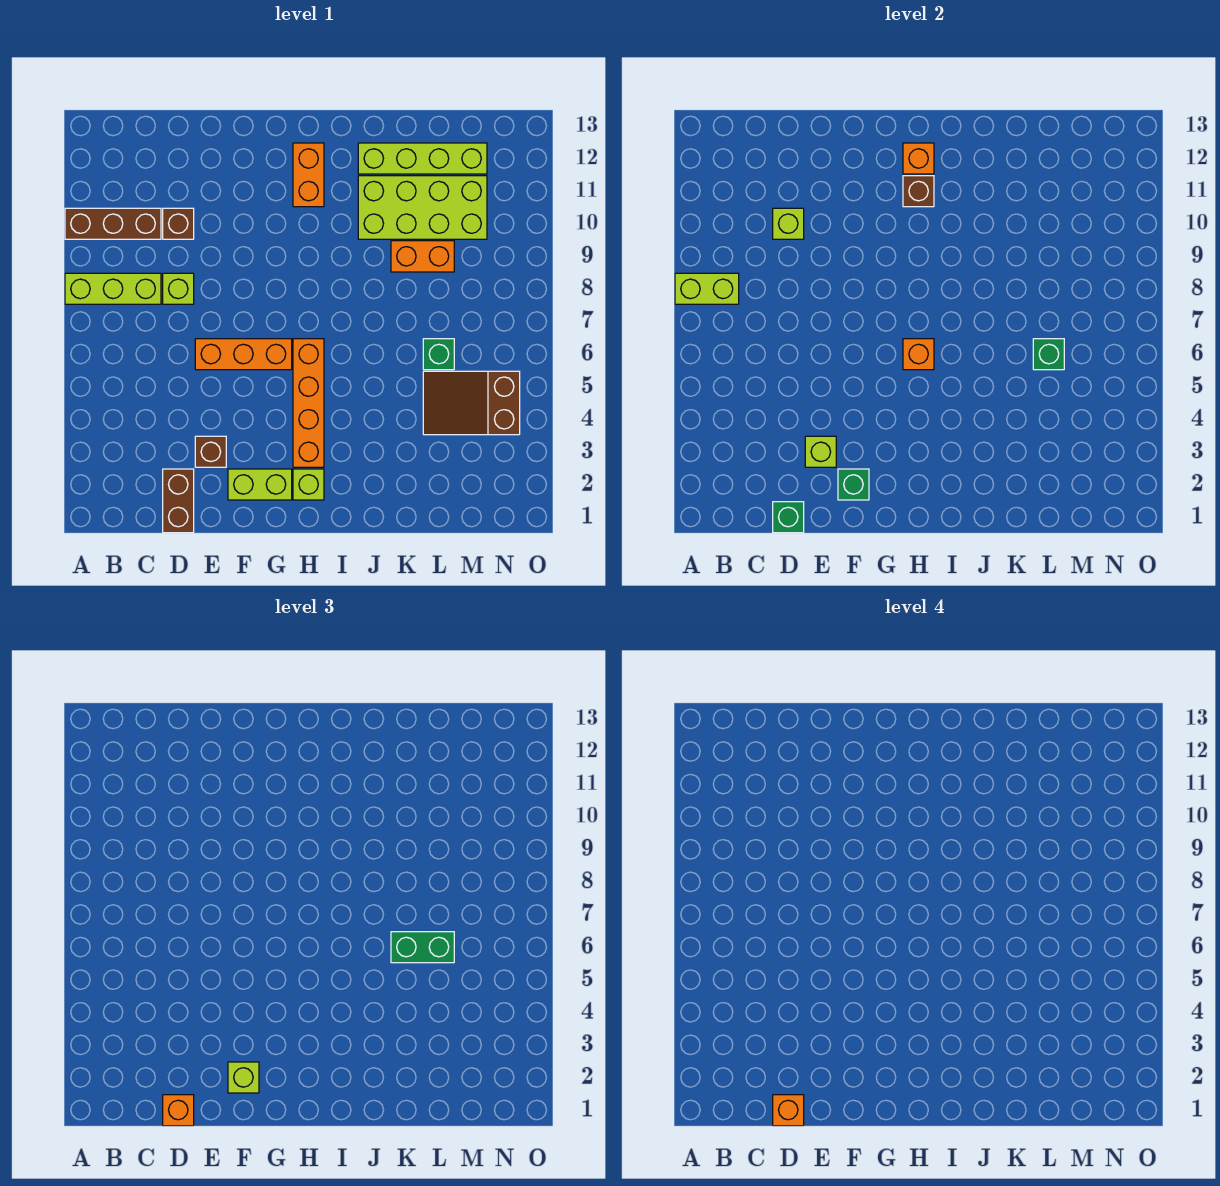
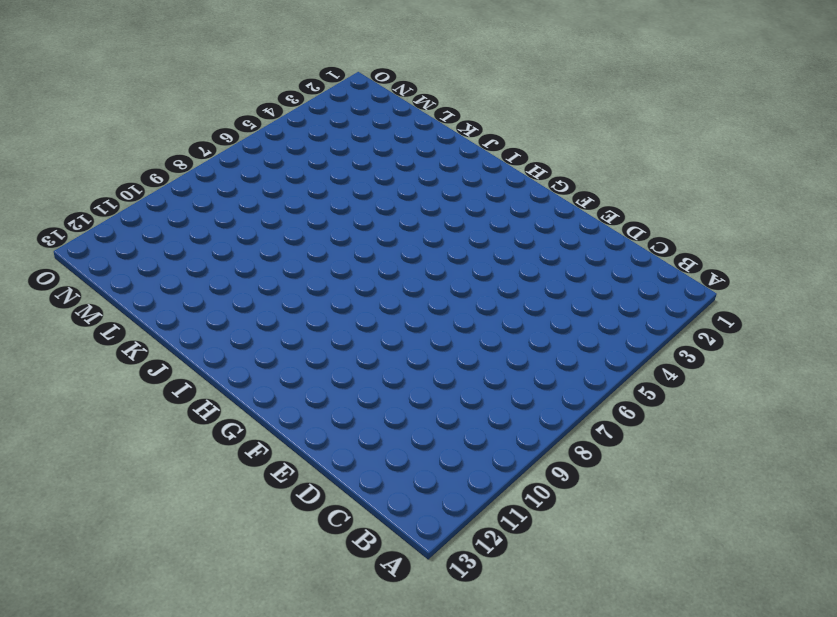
none -> lime 1x3 brick [65,273,161,304]
none -> brown 1x3 brick [65,208,161,239]
none -> brown 1x2 brick [163,469,194,533]

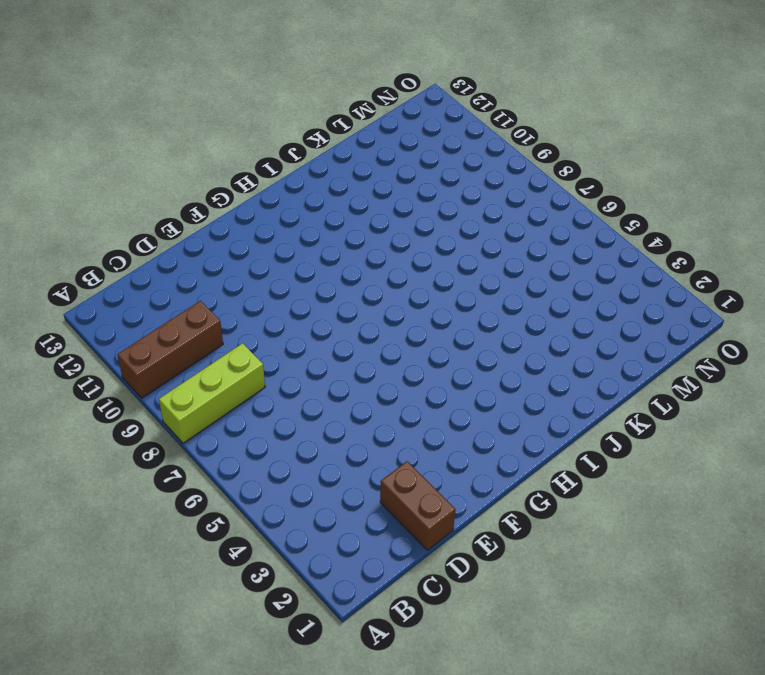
none -> lime 1x1 brick [163,273,194,304]
none -> brown 1x1 brick [163,208,194,239]
none -> brown 1x1 brick [195,436,226,467]

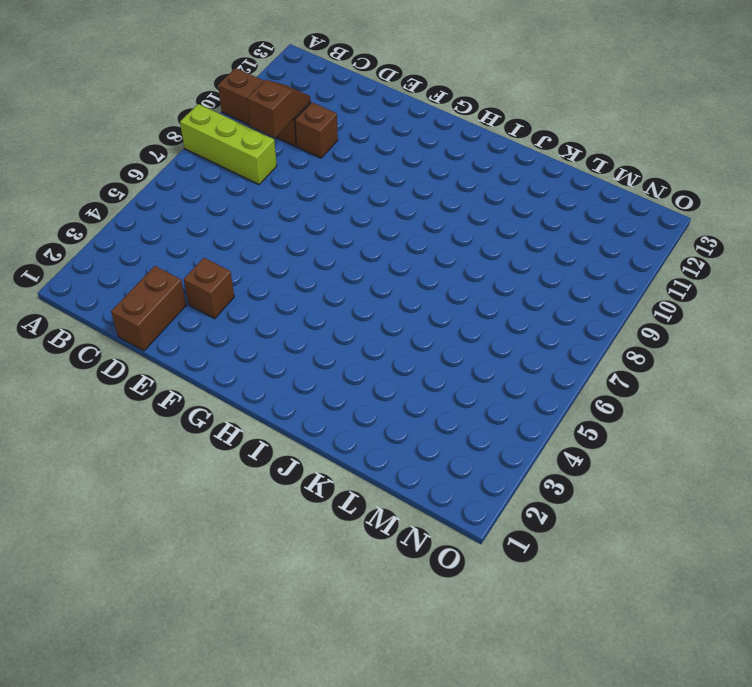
brown 1x2 slope [247,80,311,138] -> none
none -> lime 1x1 brick [163,273,194,304]
none -> orange 1x3 brick [195,339,292,370]
none -> lime 1x2 brick [228,469,292,500]

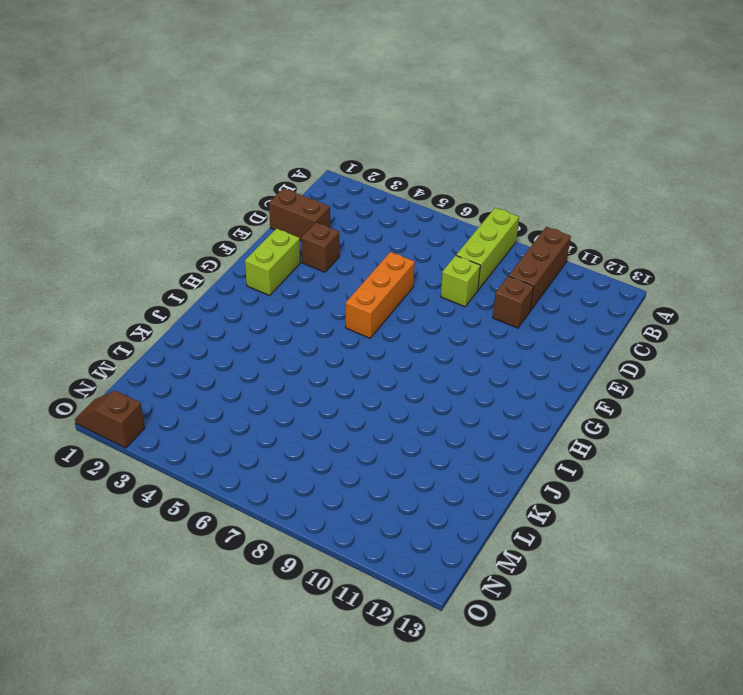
brown 1x2 slope [75,391,145,448] -> none
none -> lime 1x1 brick [293,469,324,500]
none -> orange 1x4 brick [293,339,324,467]
none -> orange 1x2 brick [293,143,324,207]

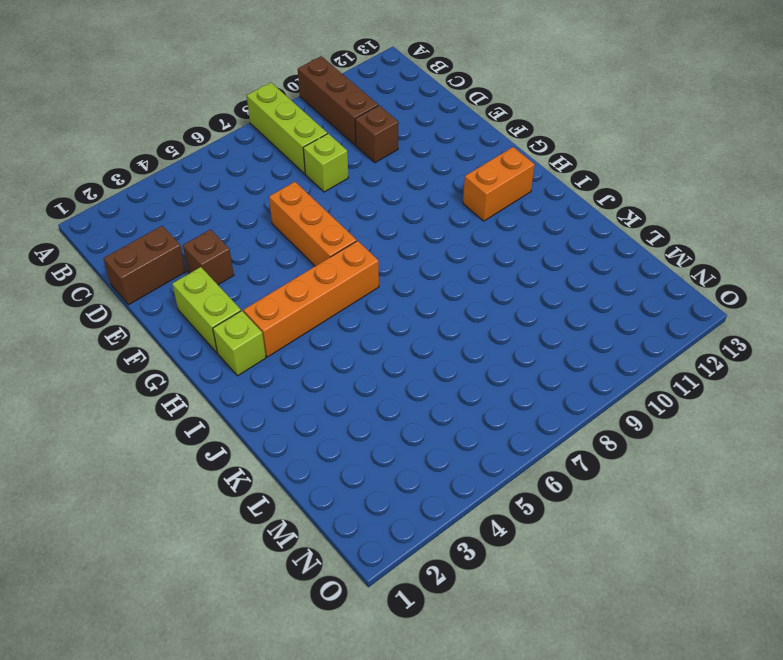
none -> lime 2x4 brick [358,176,487,239]
none -> lime 1x4 brick [358,143,487,174]
none -> orange 1x2 brick [391,241,454,272]

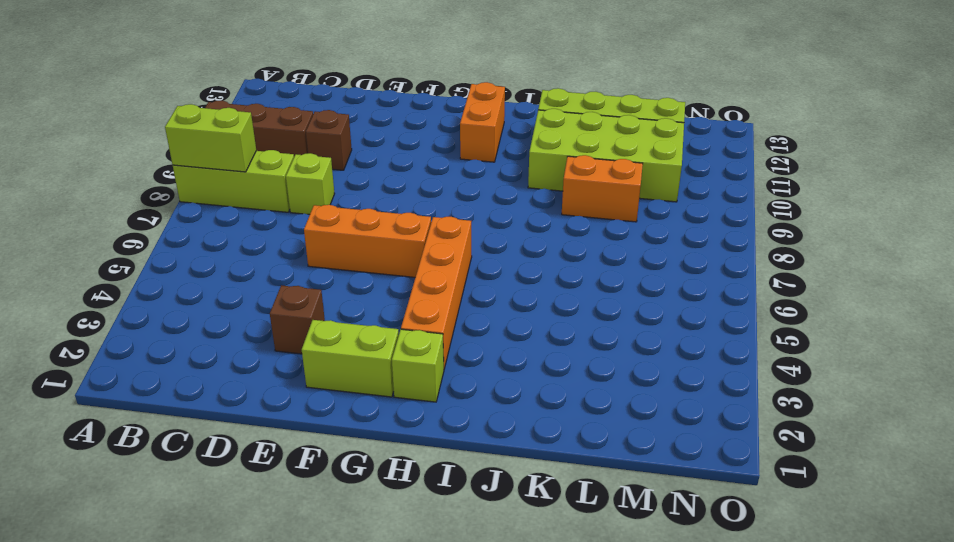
none -> brown 1x2 brick [163,469,194,533]
none -> brown 2x3 slope [423,371,520,435]
none -> green 1x1 brick [423,339,454,370]

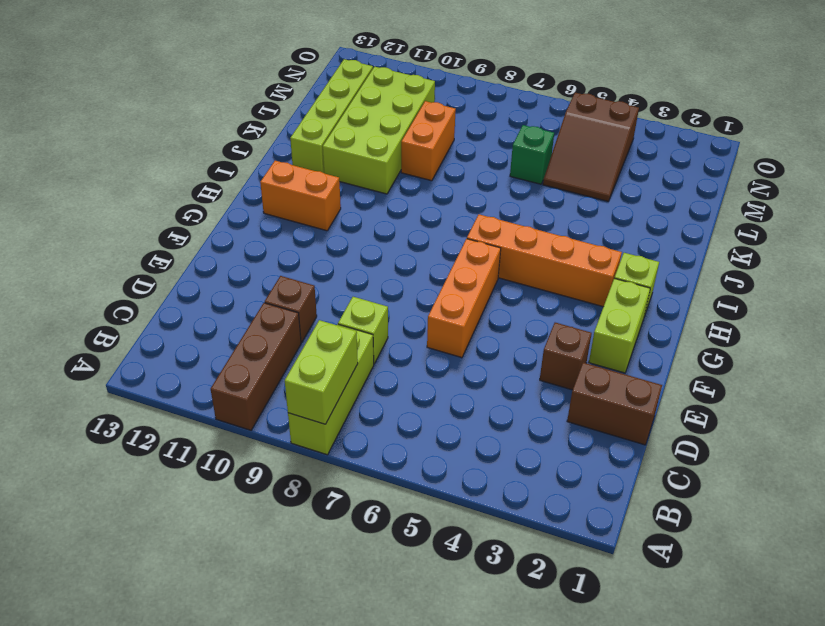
none -> green 1x1 brick [773,502,804,533]
none -> lime 1x1 brick [773,208,804,239]
none -> lime 1x1 brick [805,436,836,467]

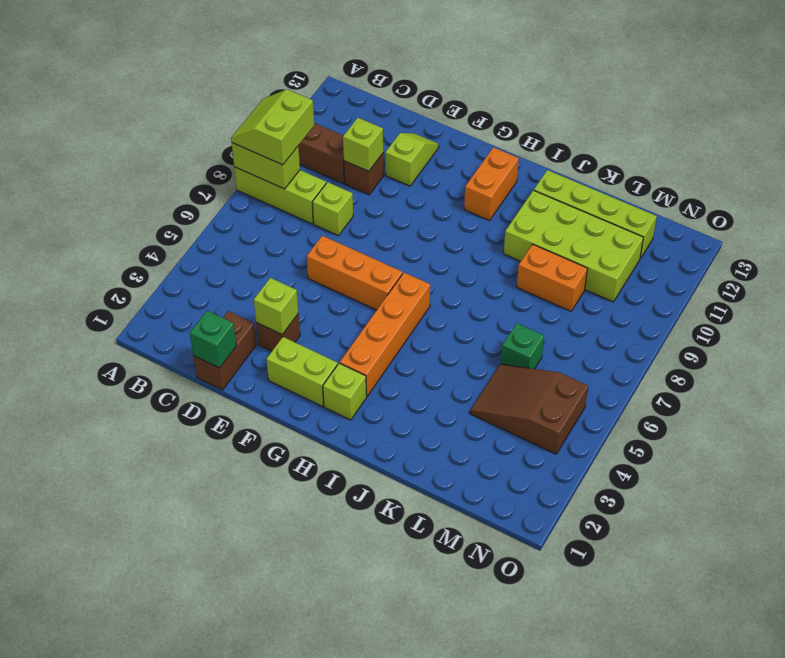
lime 2x2 slope [231,89,314,165] -> none
lime 1x2 slope [385,133,439,186] -> none
none -> green 1x1 brick [838,469,869,500]
none -> orange 1x1 brick [903,339,934,370]
none -> brown 1x1 brick [903,176,934,207]

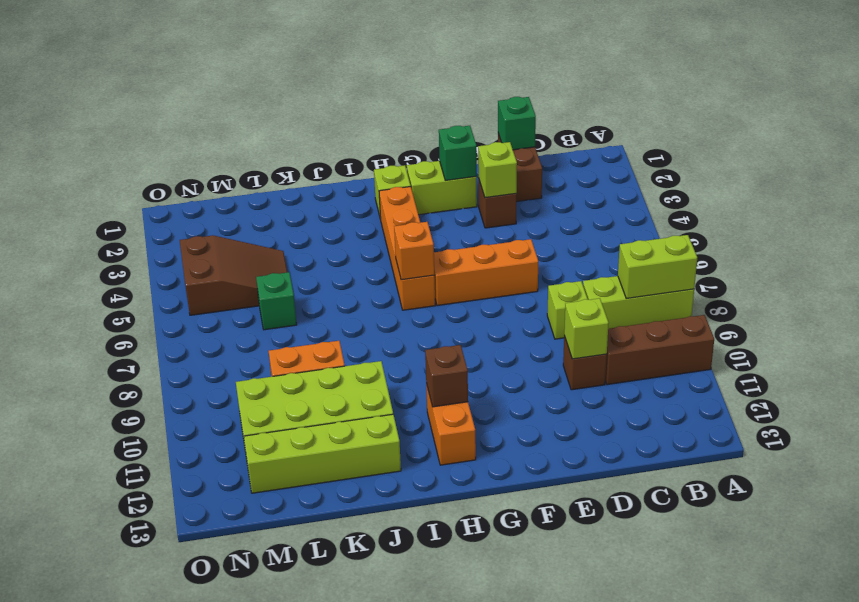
none -> orange 1x1 brick [903,143,934,174]
none -> green 1x1 brick [1033,339,1064,370]
none -> orange 1x1 brick [163,1095,194,1126]

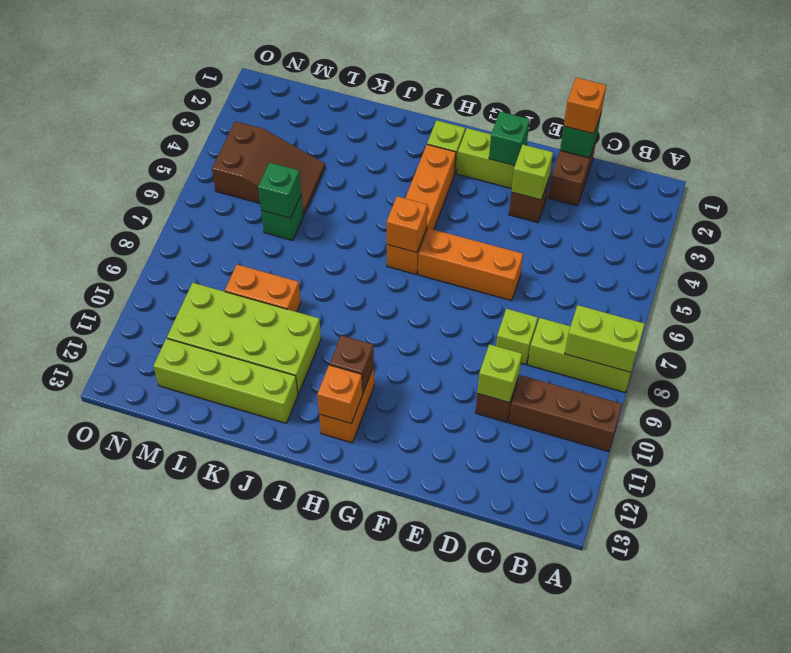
none -> lime 1x1 brick [228,1062,259,1093]
none -> green 1x2 brick [391,932,454,963]
none -> orange 1x1 brick [773,1095,804,1126]

